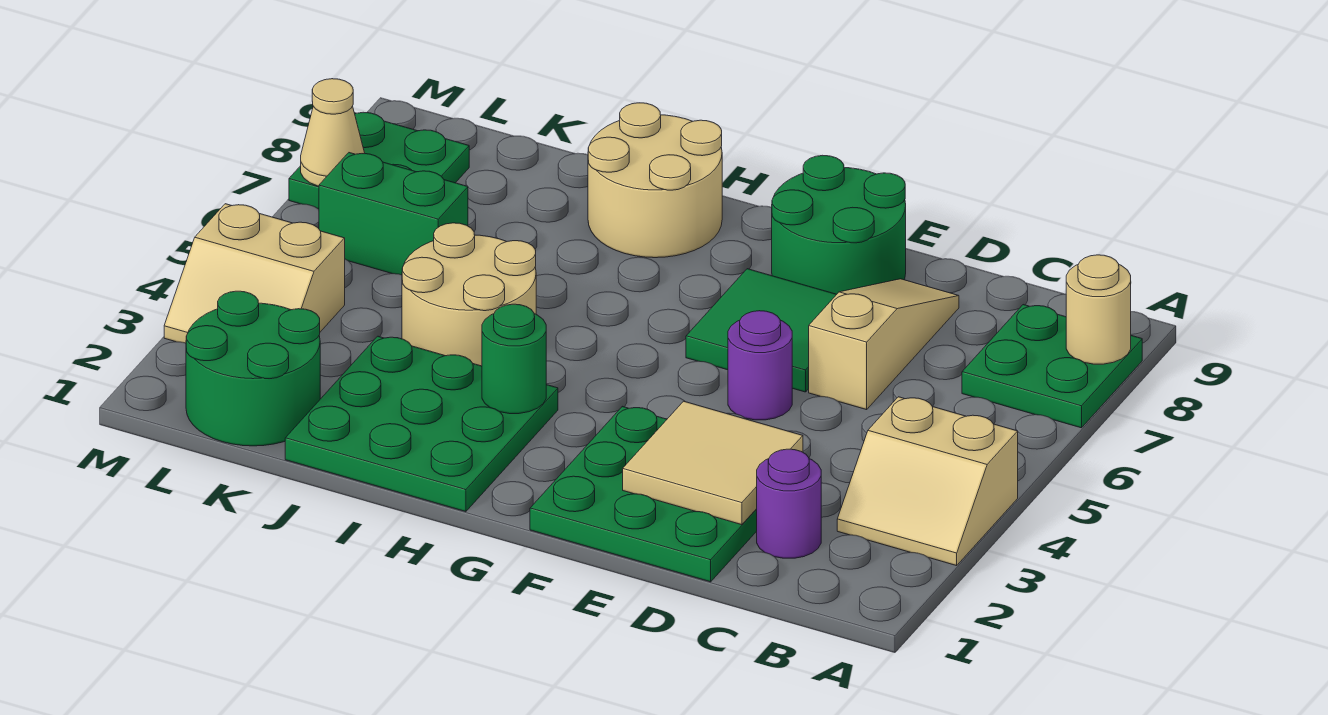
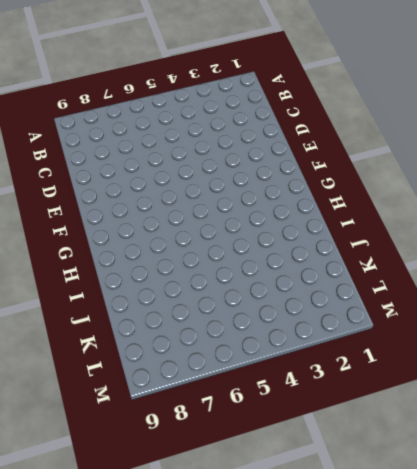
none -> tan 2x2 slope [837,397,1018,566]
none -> green 2x2 plate [962,305,1142,428]
none -> purple 1x1 round brick [757,449,821,558]

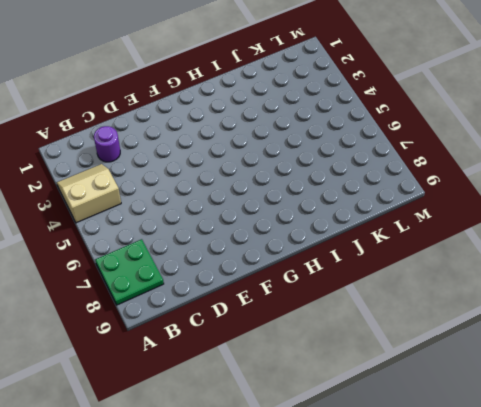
none -> green 3x3 plate [530,406,757,582]
none -> tan 1x3 slope [809,279,959,410]
none -> purple 1x1 round brick [728,311,792,420]

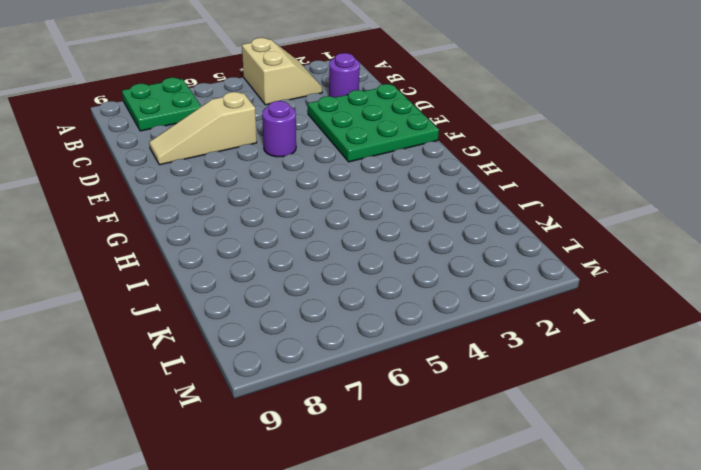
none -> green 2x2 tile [686,269,837,392]
none -> green 2x2 round brick [772,155,906,294]
none -> green 3x3 plate [285,336,558,512]

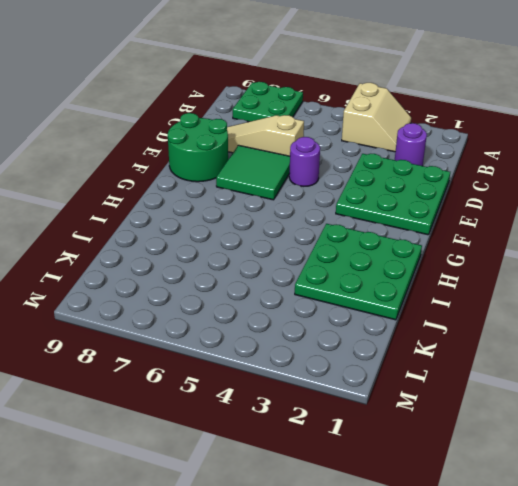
none -> tan 2x2 round brick [588,103,722,258]
none -> tan 2x2 round brick [402,223,536,366]
none -> green 2x2 round brick [186,291,320,446]

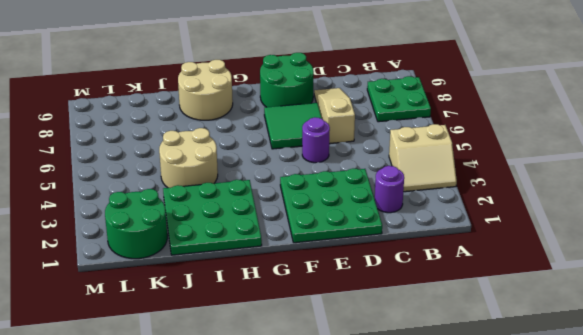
none -> green 1x2 brick [319,153,468,275]
none -> tan 2x2 slope [164,204,345,343]
none -> green 2x2 plate [289,112,469,209]

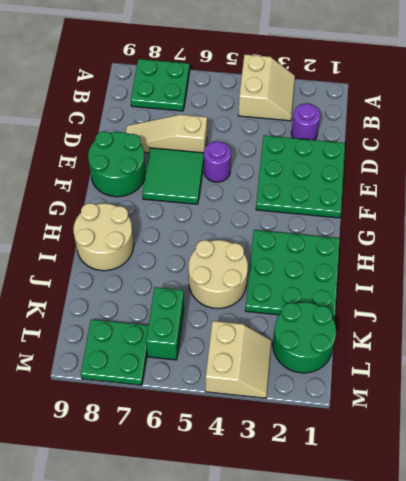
none -> tan 1x1 round brick [1066,255,1131,364]
none -> tan 2x2 tile [623,401,803,525]
none -> green 1x1 round brick [482,304,546,414]

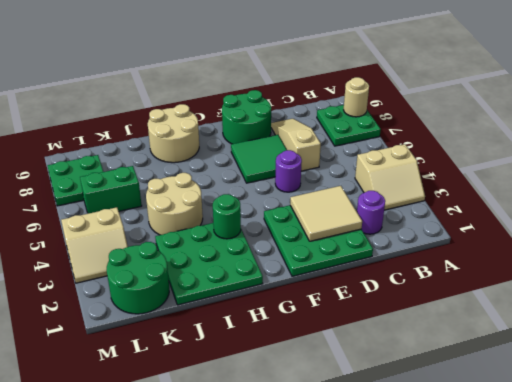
none -> tan 1x1 cone [301,79,365,186]

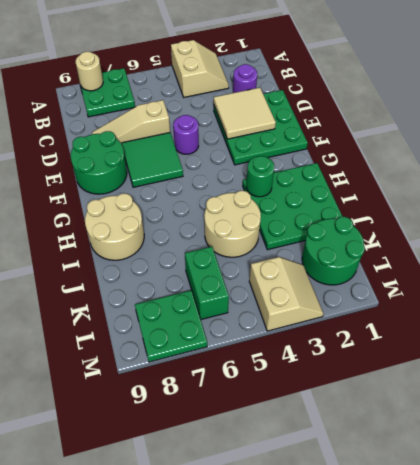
none -> tan 1x1 cone [301,79,365,186]

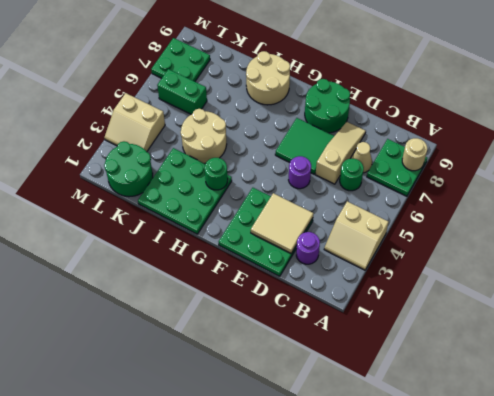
green 1x1 round brick [340,158,364,191] -> none
tan 1x1 cone [351,142,372,173] -> tan 1x1 cone moved to [301,79,365,186]

